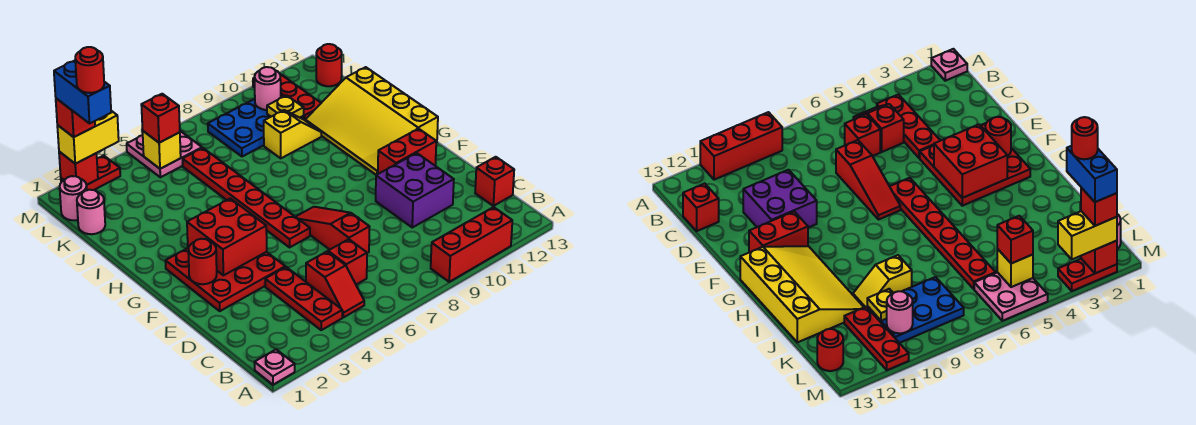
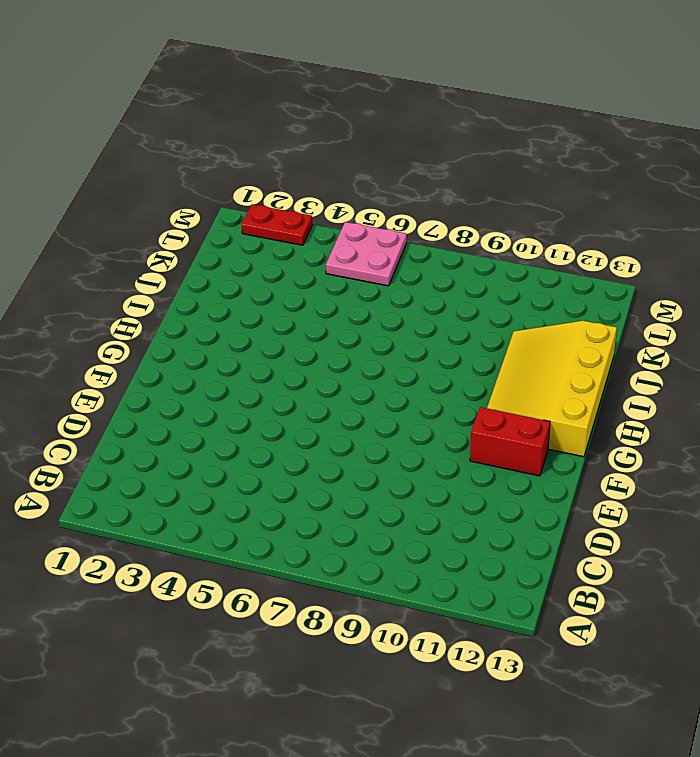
none -> pink 1x1 plate [254,349,295,385]
none -> red 1x3 brick [431,207,512,282]
none -> red 1x3 plate [265,267,342,330]
none -> red 1x2 slope [306,252,364,317]

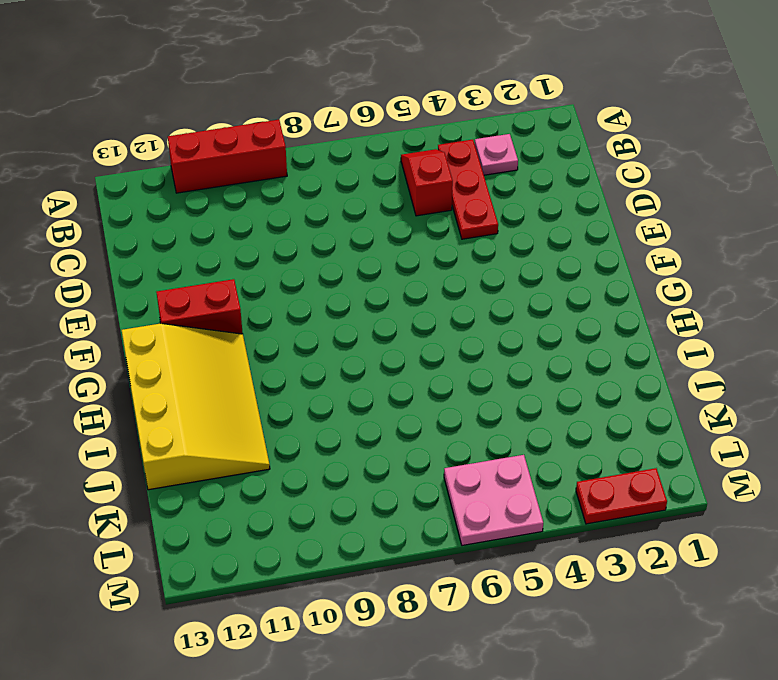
pink 1x1 plate [475,134,518,175] -> pink 1x1 plate moved to [254,349,295,385]
none -> red 1x1 brick [328,239,367,285]
none -> red 1x1 brick [475,157,514,206]
none -> red 1x3 slope [296,207,369,253]
none -> purple 2x2 brick [376,153,454,227]

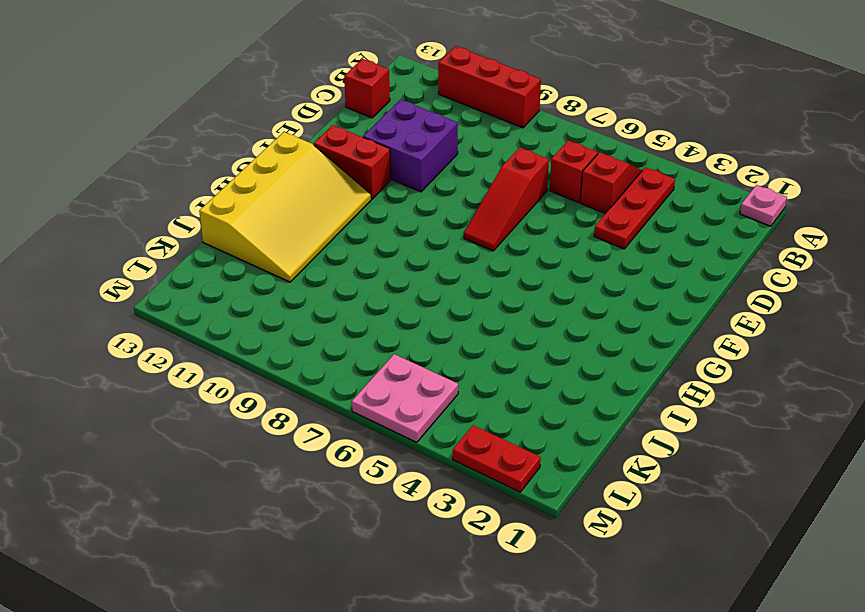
none -> red 3x3 plate [165,248,285,311]
none -> red 1x6 plate [183,148,310,247]
none -> yellow 1x2 slope [264,110,321,158]
none -> pink 1x1 round brick [77,190,105,234]

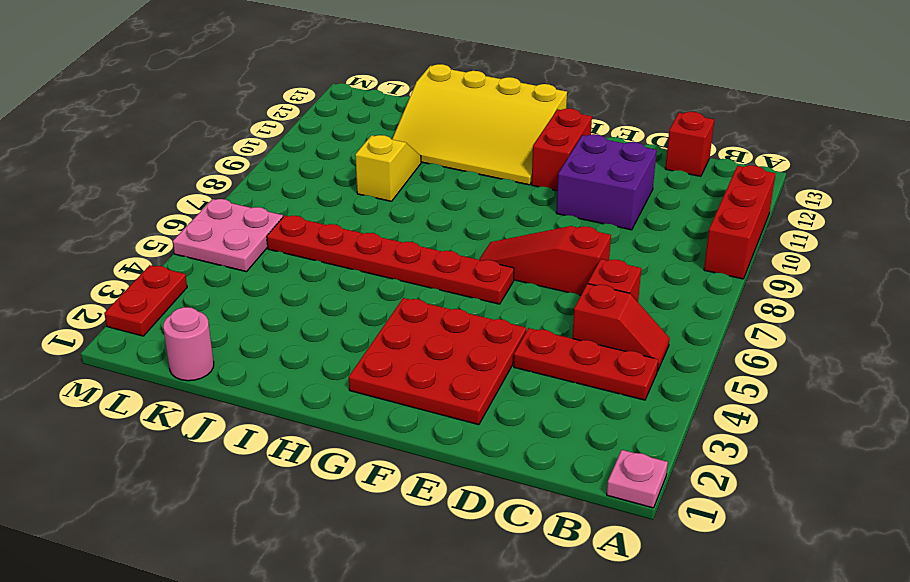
none -> blue 2x3 plate [208,99,304,157]
none -> red 1x3 plate [253,74,321,120]
none -> pink 1x1 round brick [60,176,87,220]
none -> red 1x1 round brick [316,44,342,86]

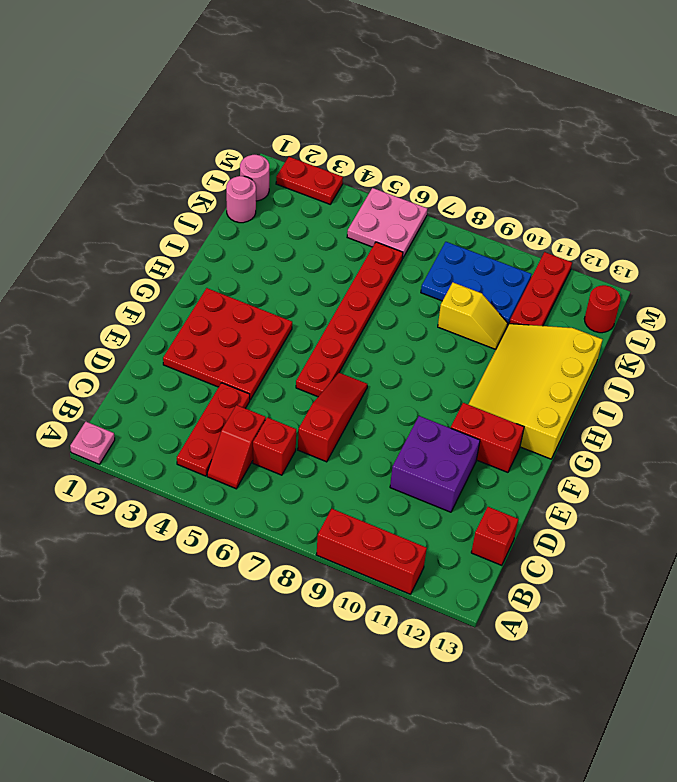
none -> red 1x1 round brick [188,239,217,284]
none -> red 2x2 brick [187,198,267,275]
none -> yellow 1x1 plate [267,95,304,118]
none -> yellow 1x1 brick [143,131,181,169]

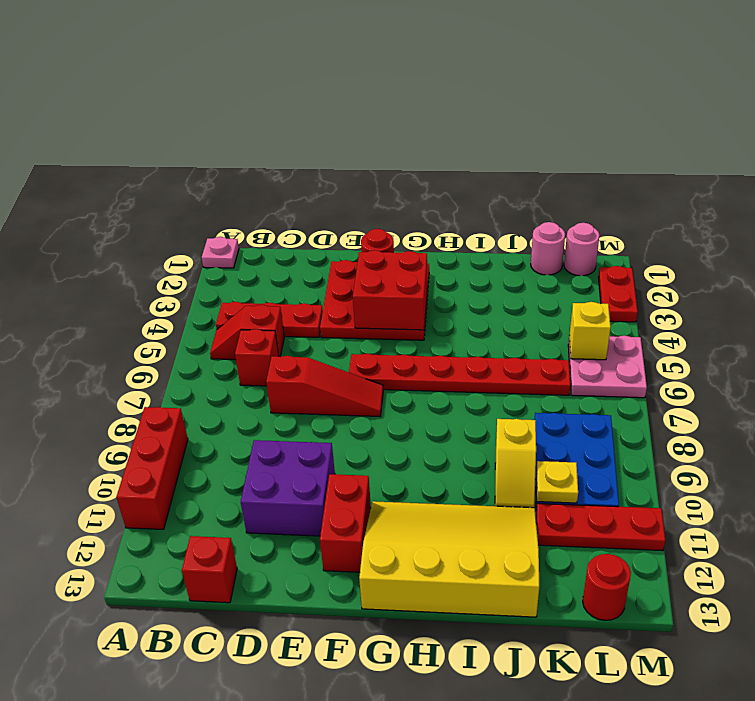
none -> pink 1x1 round brick [255,67,281,110]
none -> red 1x1 brick [59,152,98,185]
none -> red 1x1 brick [141,94,180,143]
none -> yellow 1x2 brick [57,111,119,164]

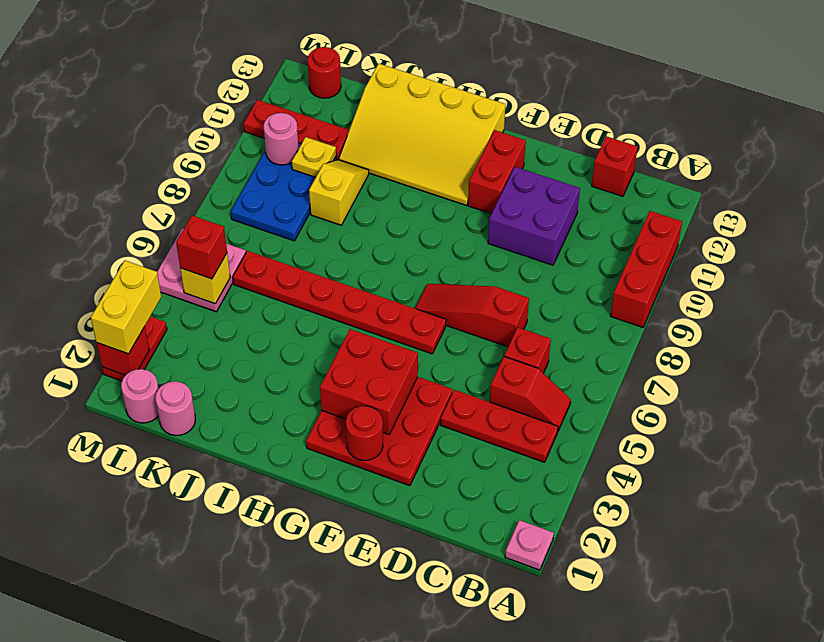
none -> red 1x1 brick [56,98,95,137]
none -> blue 1x2 brick [54,61,111,123]
none -> red 1x1 round brick [75,47,104,93]

